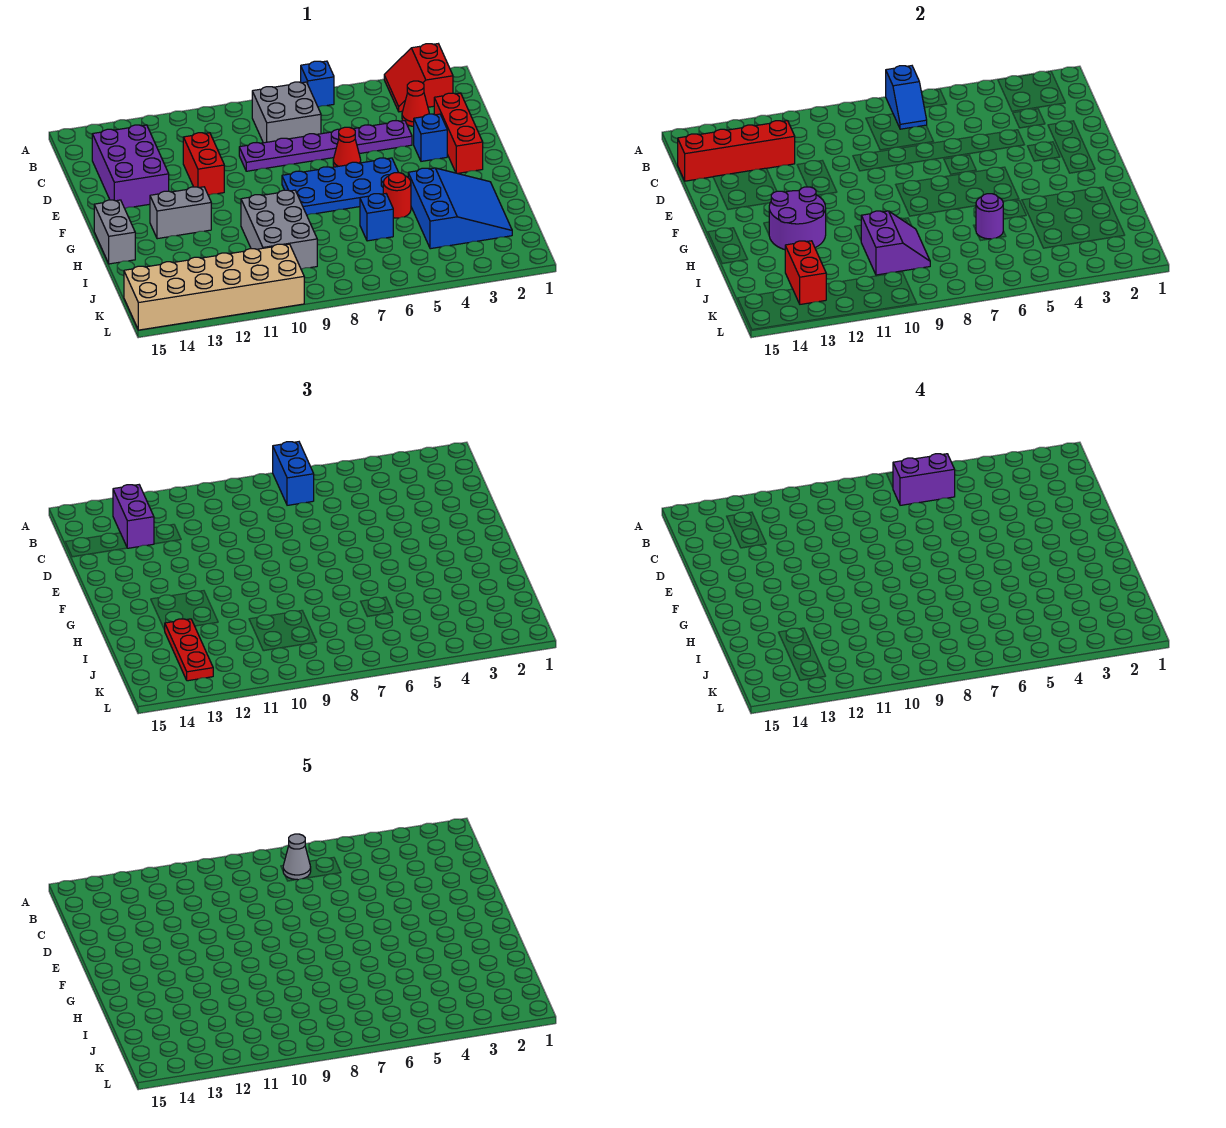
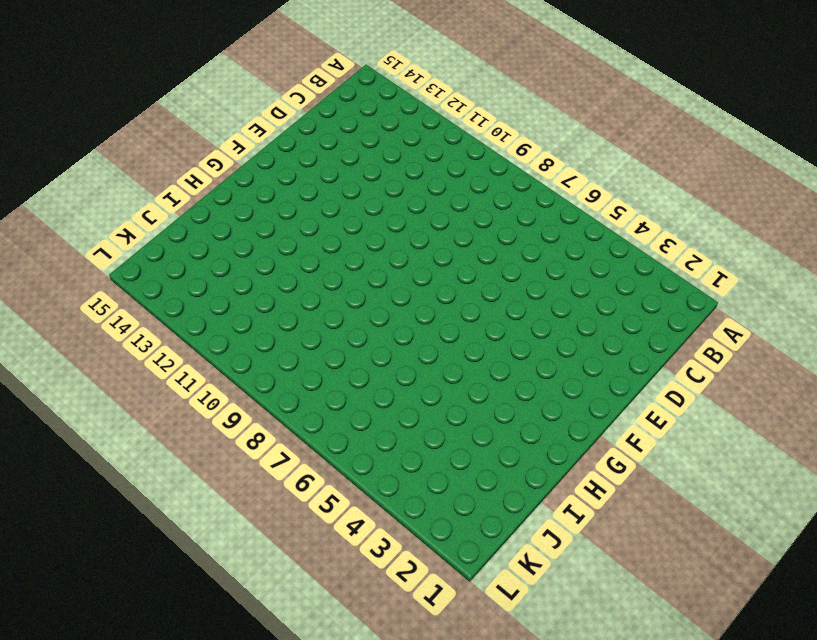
none -> red 2x2 slope [384,44,453,112]
none -> blue 1x1 brick [301,61,334,107]
none -> grey 2x2 brick [252,82,321,143]

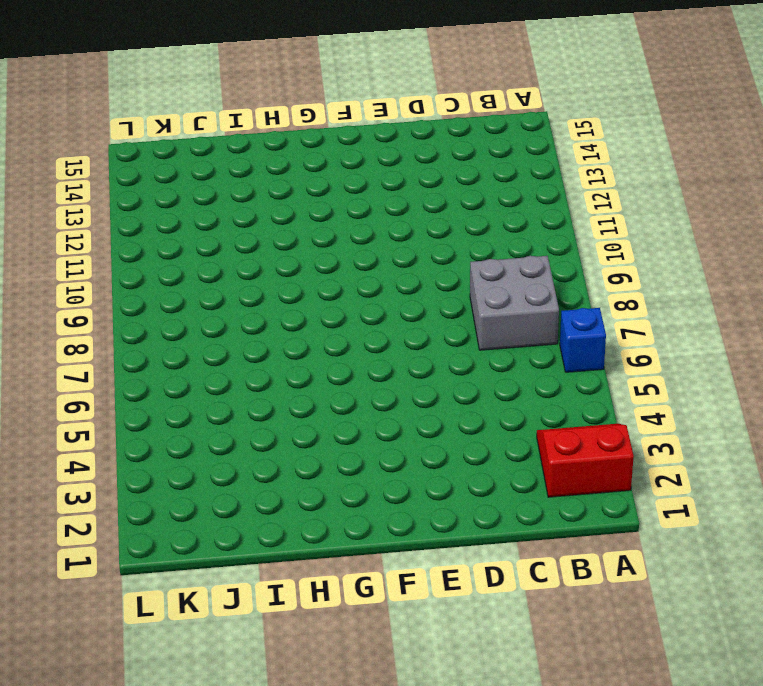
none -> red 1x1 cone [402,81,429,126]
none -> purple 2x3 brick [92,125,169,208]
none -> red 1x3 brick [434,93,483,173]

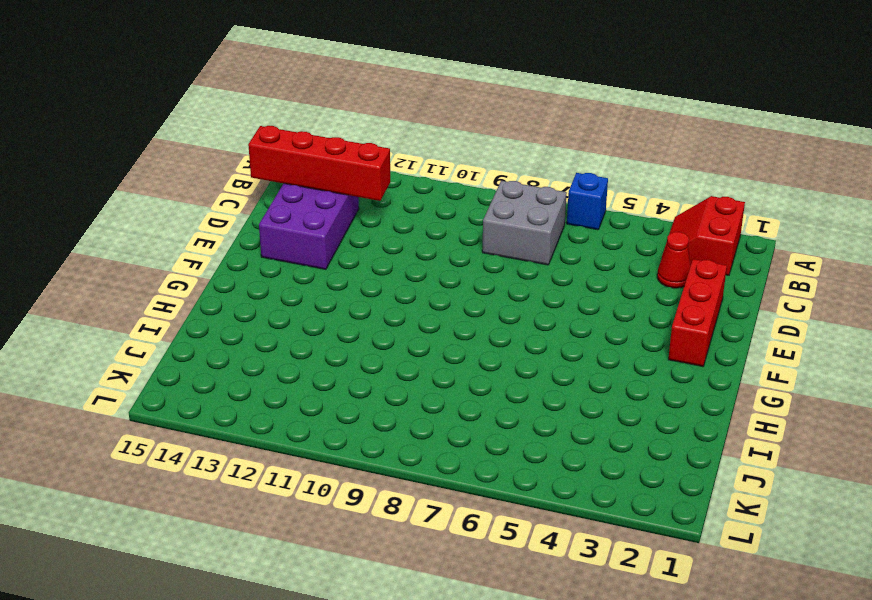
none -> purple 1x6 plate [239,121,412,171]
none -> red 1x2 brick [183,133,224,195]
none -> blue 1x1 brick [414,114,447,161]

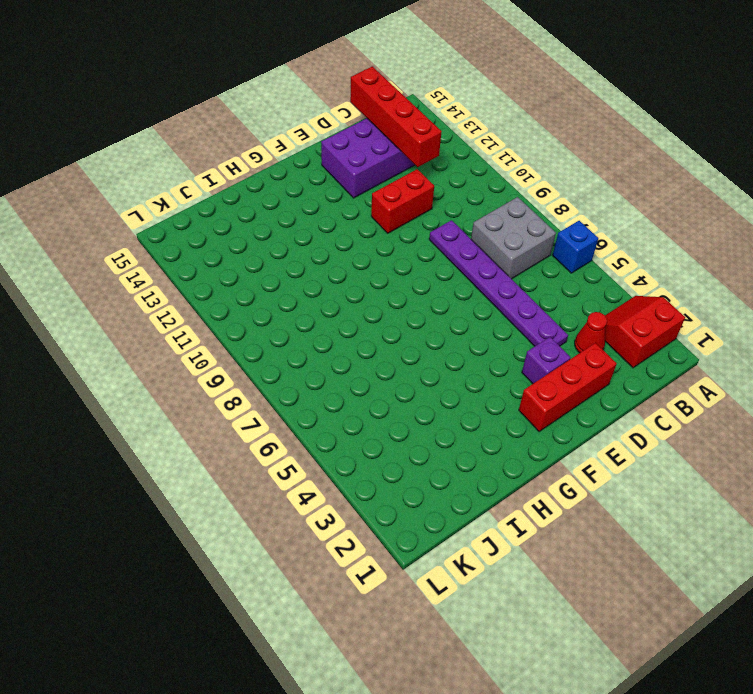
purple 1x1 brick [522,337,571,384] -> blue 1x1 brick [414,114,447,161]
none -> red 1x1 cone [333,127,361,167]
none -> blue 2x4 plate [282,158,399,215]
none -> grey 1x2 brick [150,187,211,239]

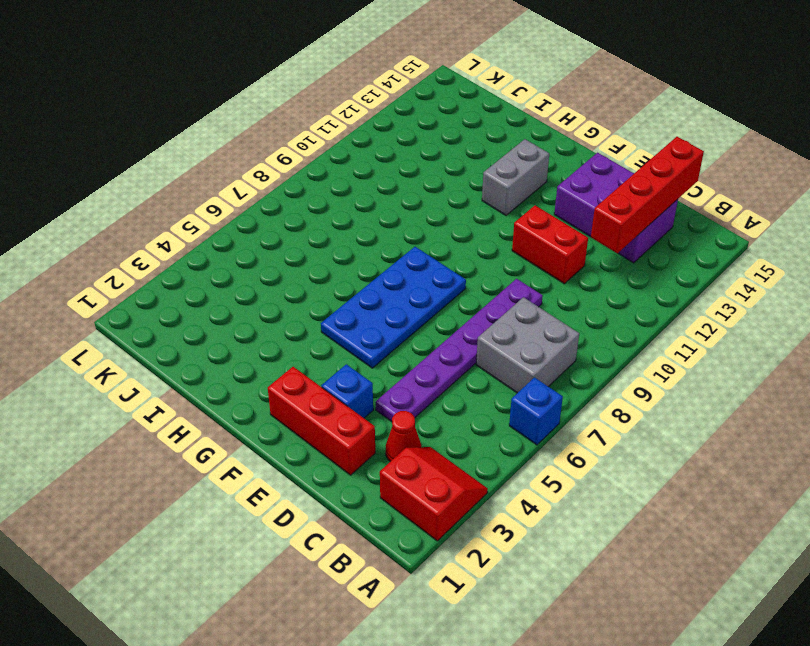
none -> red 1x1 cone [333,127,361,167]
none -> grey 1x2 brick [94,200,135,264]
none -> blue 3x3 slope [408,168,512,249]

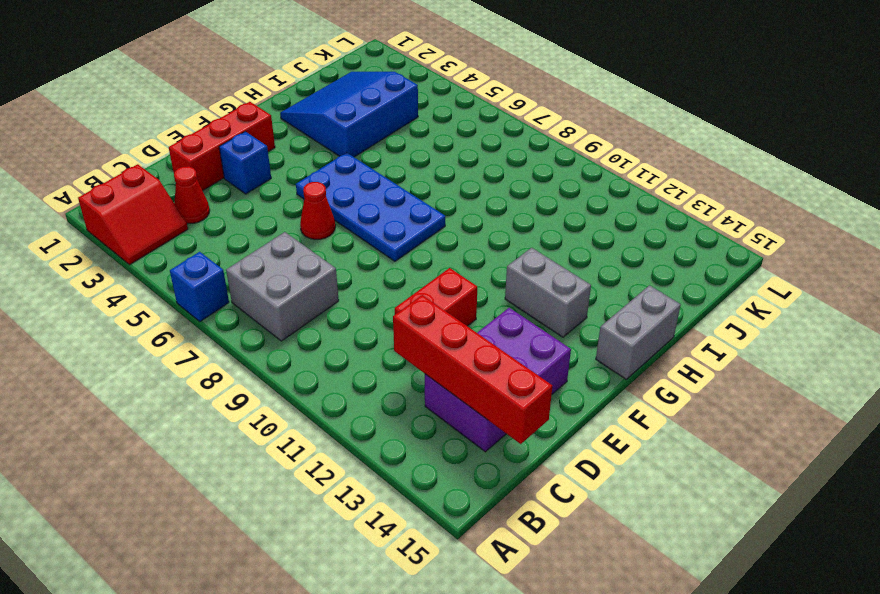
none -> purple 1x6 plate [239,121,412,171]
none -> red 1x1 round brick [383,173,411,218]
none -> grey 2x3 brick [241,190,317,269]

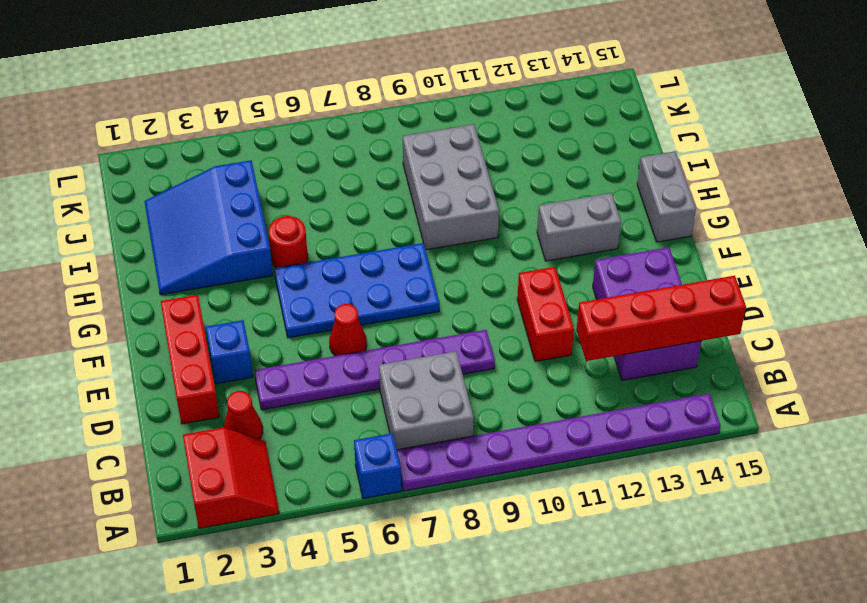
purple 1x8 plate [397,393,720,491] -> none
none -> blue 1x1 brick [360,194,393,241]
none -> tan 2x6 brick [124,244,304,330]
none -> blue 1x2 slope [886,66,927,129]

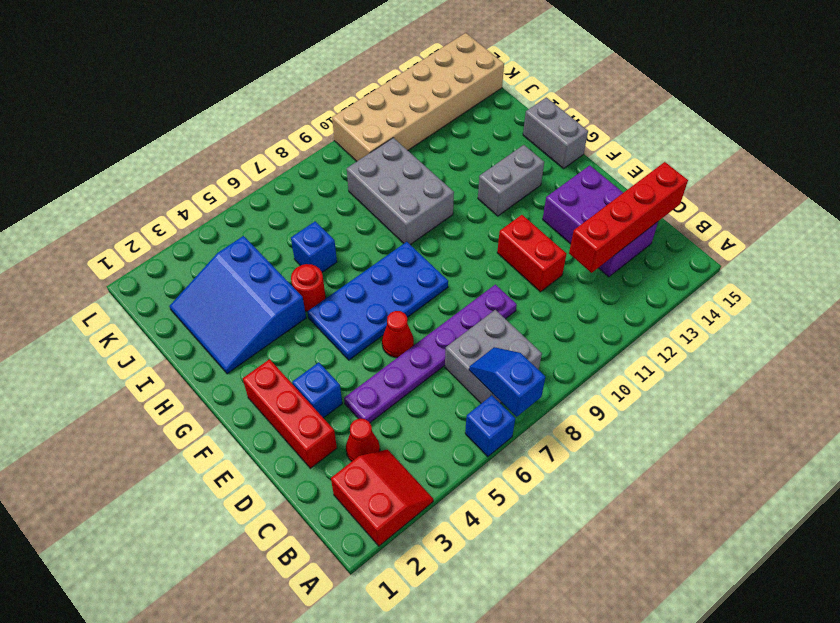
none -> purple 2x2 round brick [769,187,826,250]
none -> purple 1x1 round brick [976,194,1003,239]
none -> purple 2x2 slope [861,211,930,275]

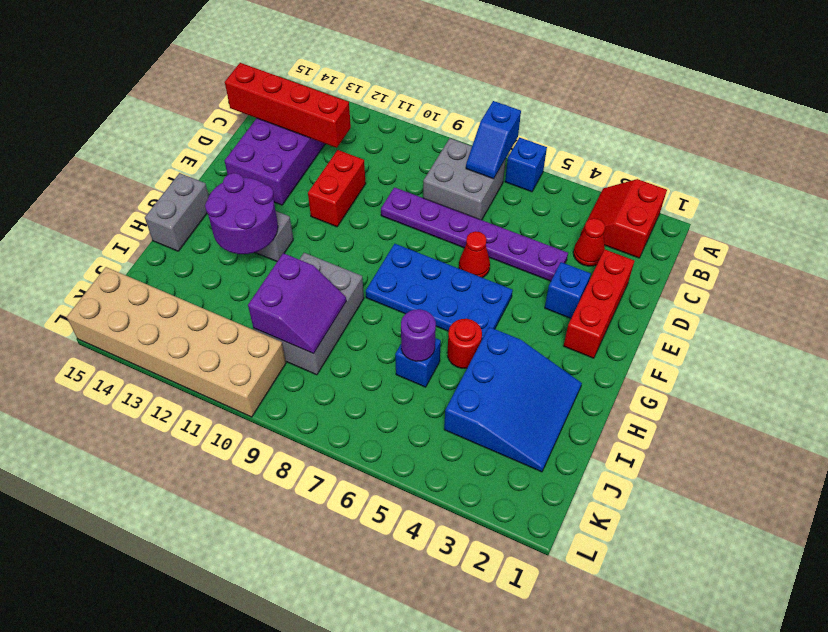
none -> red 1x2 brick [785,241,826,304]
none -> blue 1x2 brick [273,442,314,505]
none -> purple 1x2 brick [113,485,154,548]

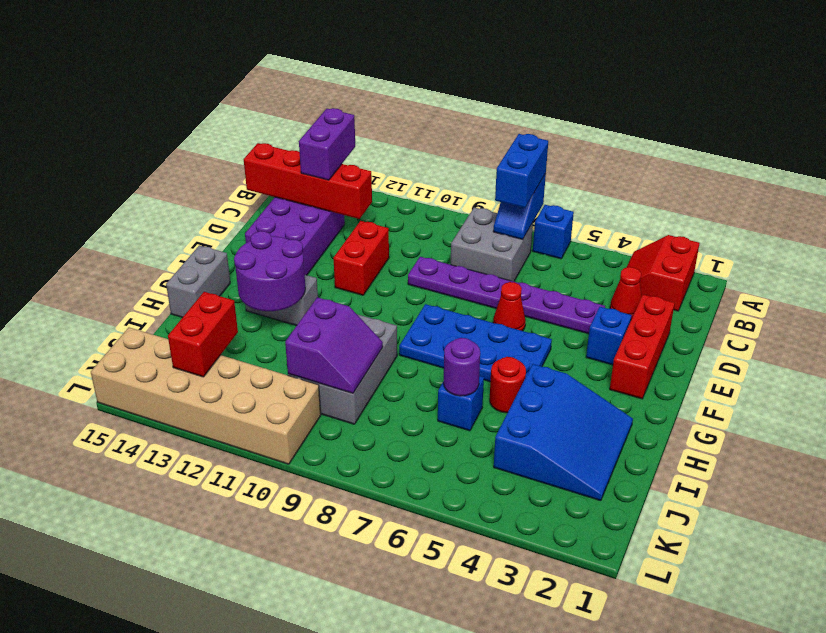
none -> red 1x3 plate [165,619,213,681]
none -> purple 1x2 brick [893,454,955,505]
none -> grey 1x1 cone [283,834,311,880]

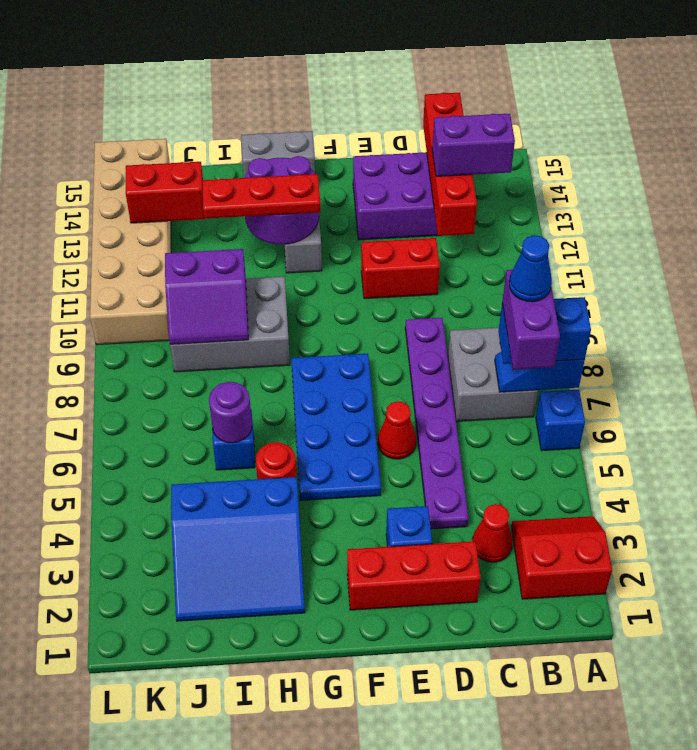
blue 1x1 cone [509,235,552,302] -> grey 1x1 cone [283,834,311,880]
red 1x3 plate [202,174,321,219] -> red 1x3 plate moved to [165,619,213,681]

